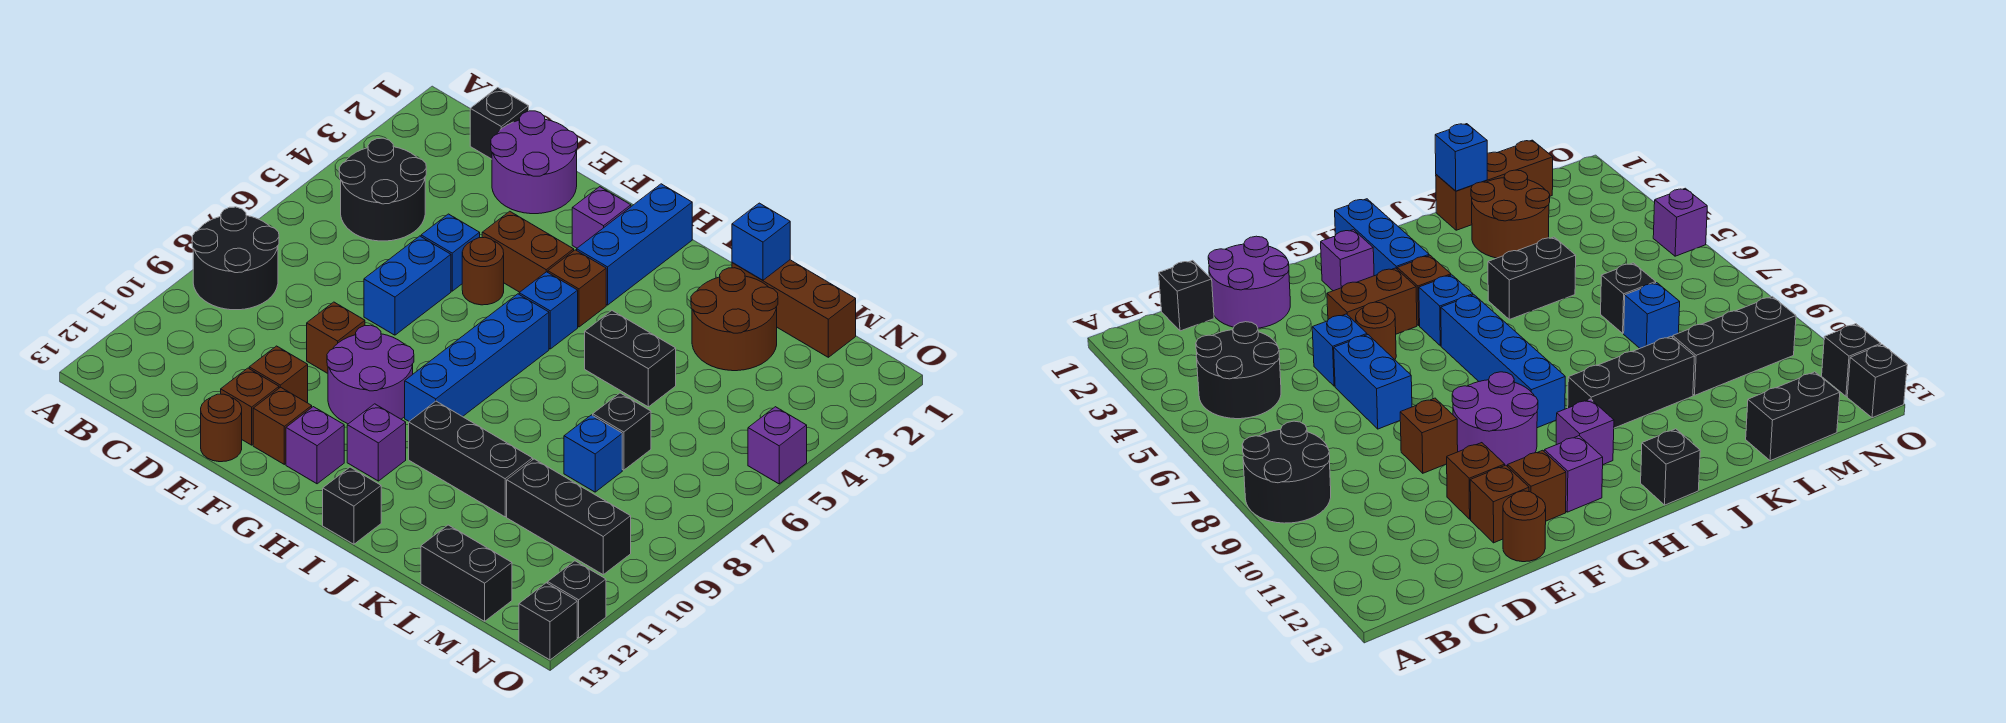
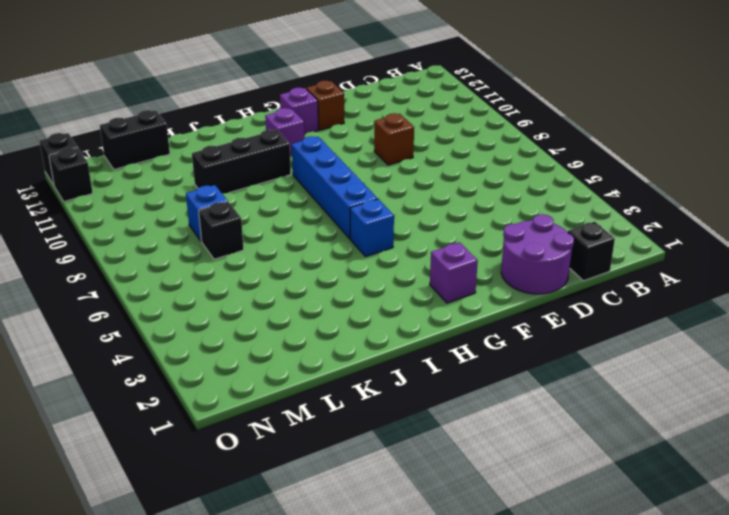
none -> black 2x2 round brick [192,207,279,310]
none -> black 2x2 round brick [339,138,426,241]
none -> blue 1x1 brick [421,214,480,291]
none -> blue 1x2 brick [364,236,451,335]

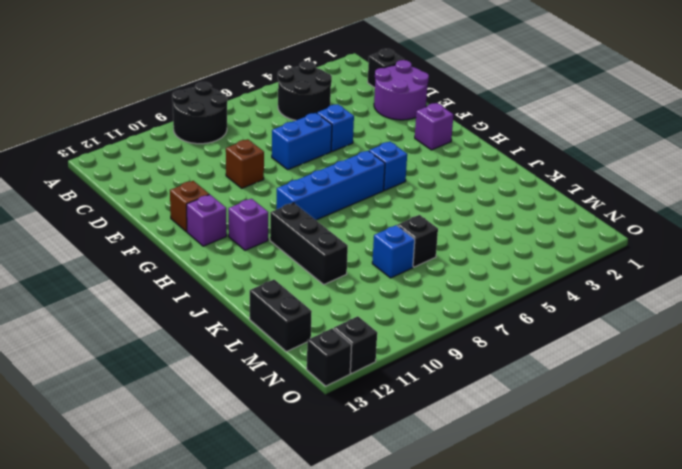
none -> brown 1x1 brick [249,346,308,403]
none -> brown 1x1 brick [221,368,279,445]
none -> brown 1x1 round brick [201,394,242,462]
none -> brown 1x2 brick [482,211,574,292]

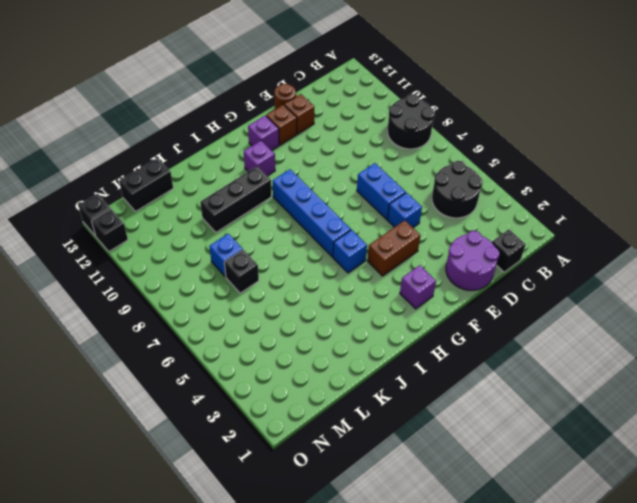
none -> brown 1x1 brick [307,302,365,373]
none -> brown 1x1 brick [249,346,308,403]
none -> brown 1x1 round brick [462,237,504,305]
none -> purple 2x2 round brick [327,325,414,424]

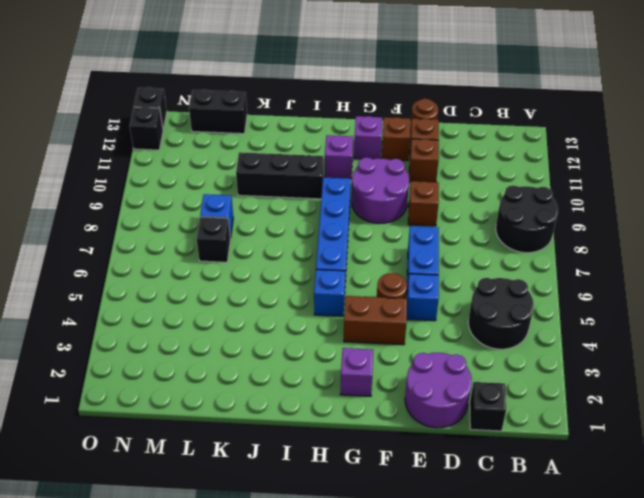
none -> blue 1x3 brick [577,184,692,305]
none -> brown 1x1 brick [548,250,606,327]
none -> black 1x1 brick [323,467,381,544]
none -> black 1x2 brick [585,311,676,407]

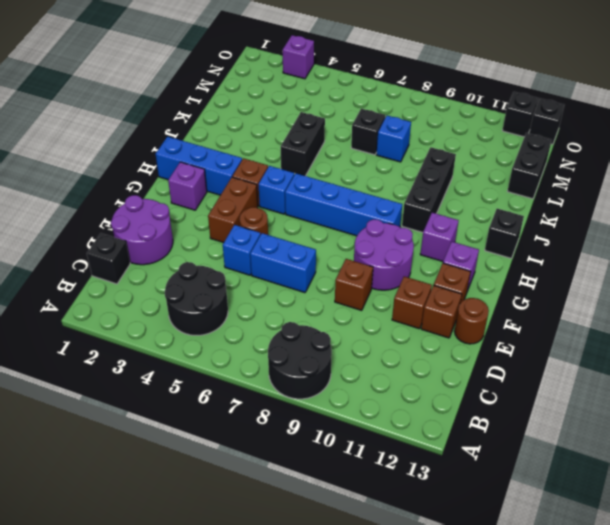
purple 1x1 brick [283,35,314,79] -> purple 1x1 brick moved to [748,407,807,484]
none -> brown 1x3 brick [732,260,856,357]
none -> brown 2x2 round brick [691,268,778,371]
none -> black 1x3 brick [507,459,631,574]
none -> blue 1x1 brick [732,203,790,280]

